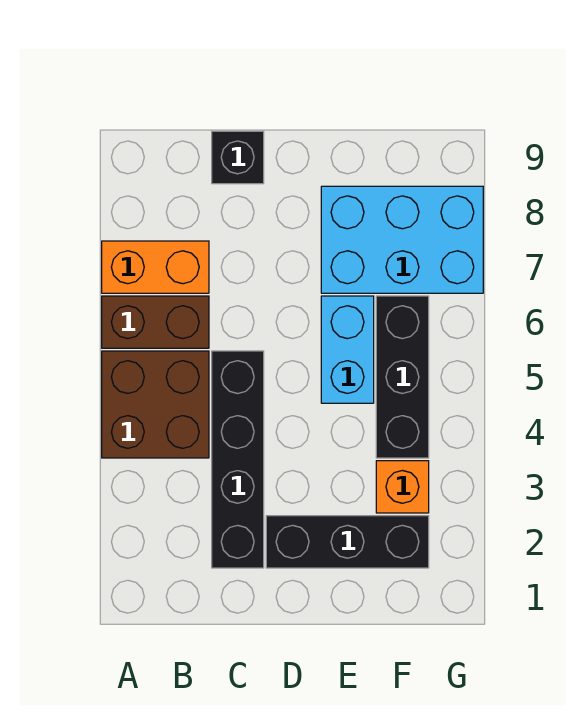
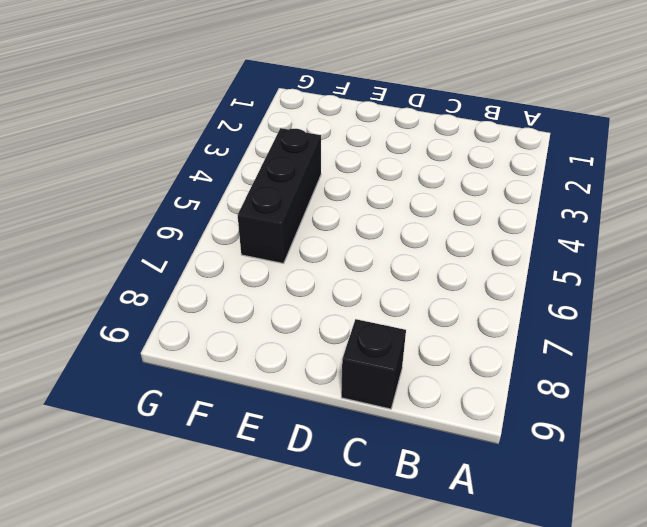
none -> brown 2x2 brick [102,351,209,458]
none -> brown 1x2 brick [102,296,209,348]

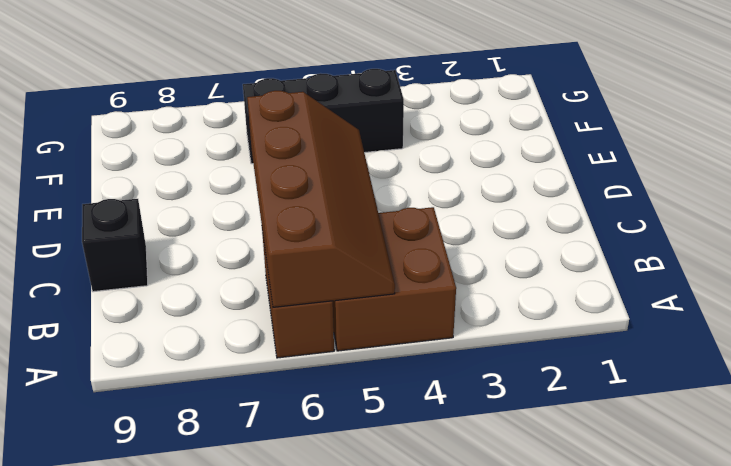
brown 2x4 slope [247,91,395,307] -> none
none -> orange 1x2 brick [102,241,209,293]
none -> black 1x4 brick [212,351,264,568]

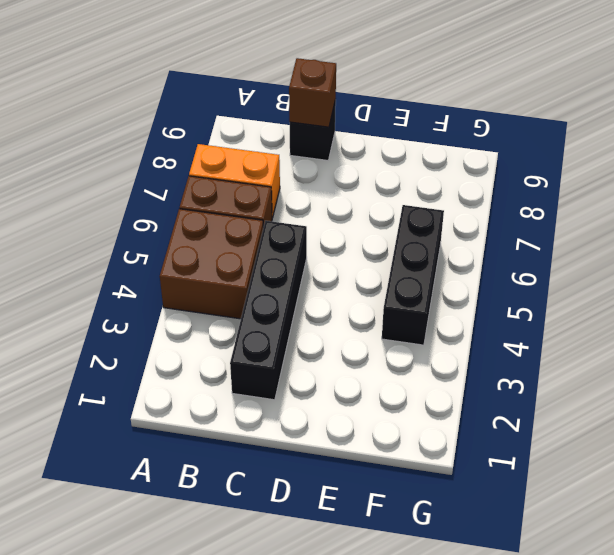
brown 1x1 brick [289,58,336,127] -> none
none -> black 1x3 brick [266,516,429,568]
none -> cyan 1x2 brick [321,296,374,403]

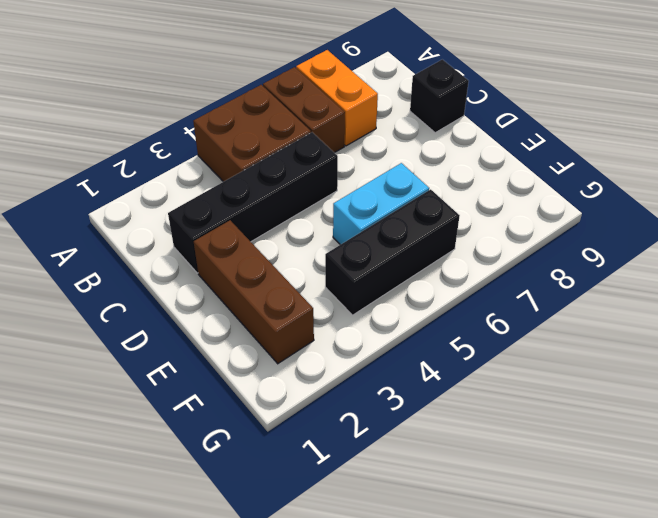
brown 1x3 brick [194,220,314,364] -> black 1x3 brick [266,516,429,568]
none -> cyan 2x3 brick [321,186,483,293]
none -> orange 1x1 brick [376,461,429,513]

